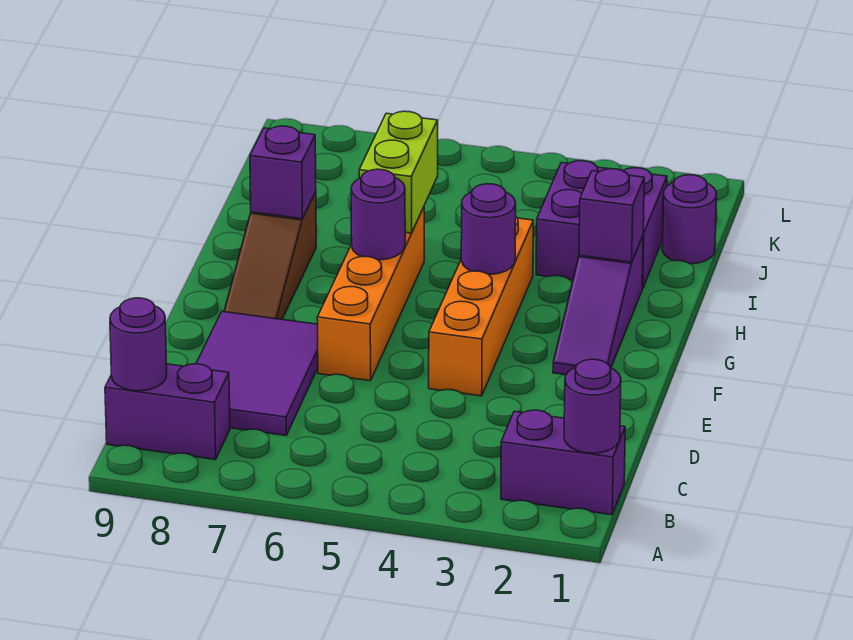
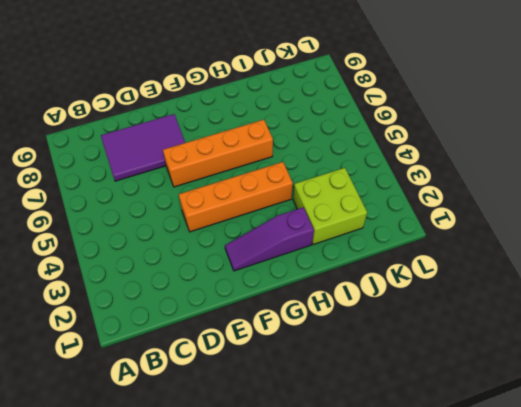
lime 2x2 brick [293,168,367,245] -> purple 2x2 brick [536,161,667,289]
none -> purple 1x2 brick [501,410,625,515]
none -> purple 1x2 brick [105,364,230,460]
none -> brown 1x3 slope [224,192,316,319]

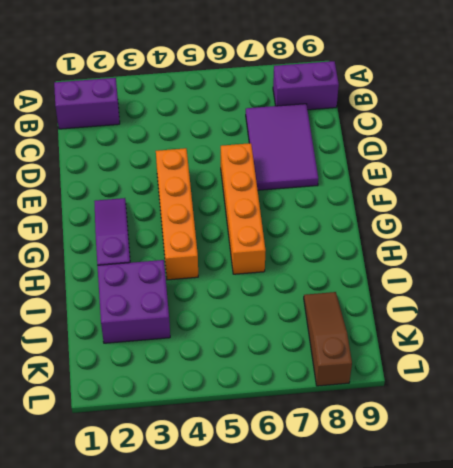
brown 1x3 slope [304,292,352,386] -> brown 1x3 slope moved to [224,192,316,319]
none -> purple 1x1 round brick [662,175,716,264]
none -> purple 1x1 round brick [564,359,621,453]
none -> purple 1x1 round brick [110,298,167,391]

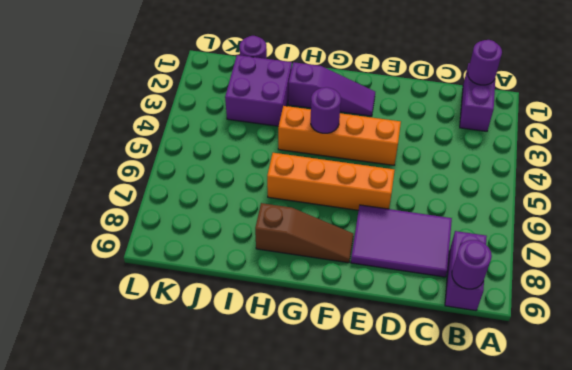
none -> purple 1x1 round brick [351,169,405,260]
none -> purple 1x1 brick [579,169,644,262]
none -> lime 1x2 brick [359,111,438,233]

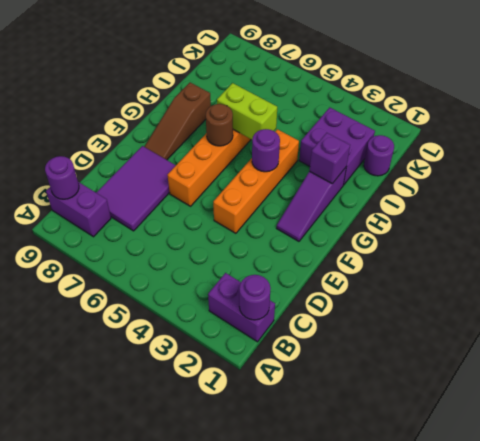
brown 1x1 round brick [206,104,233,146] -> purple 1x1 round brick [351,169,405,260]
lime 1x2 brick [217,83,277,139] -> lime 1x2 brick turned to [359,111,438,233]
none -> purple 1x1 brick [250,126,316,219]

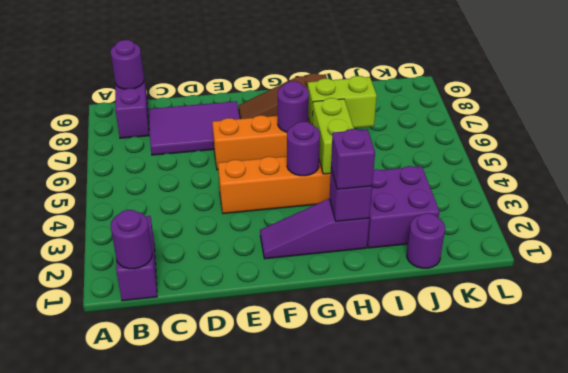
purple 1x1 brick [331,129,375,189] -> purple 1x1 brick moved to [250,126,316,219]
lime 1x2 brick [312,98,354,174] -> none

